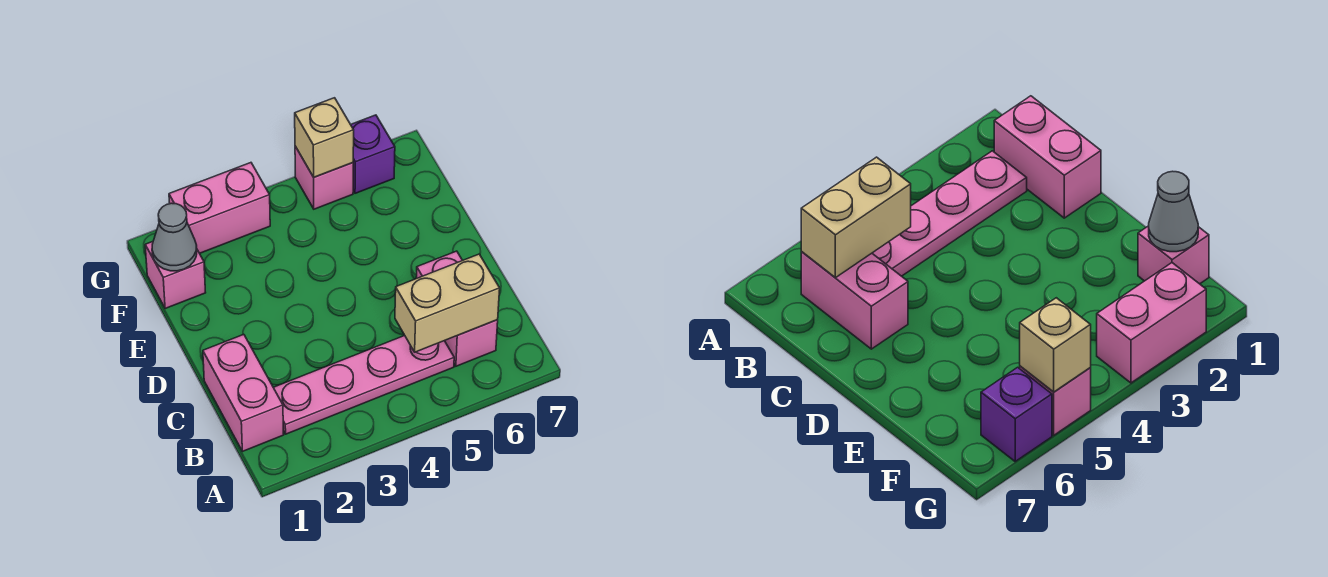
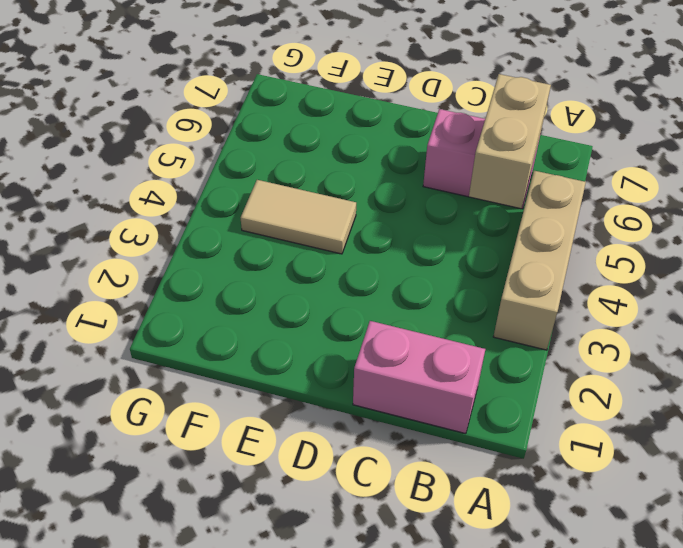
tan 1x3 brick [493,171,586,350] -> none
tan 1x2 tile [241,180,356,254] -> none
none -> pink 1x4 plate [273,336,454,434]
none -> pink 1x1 brick [145,242,206,309]

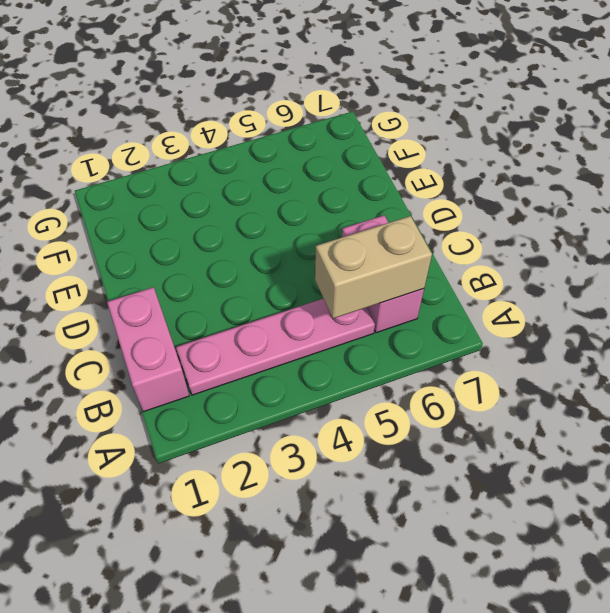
none -> pink 1x1 brick [145,242,206,309]
none -> pink 1x2 brick [169,163,270,253]

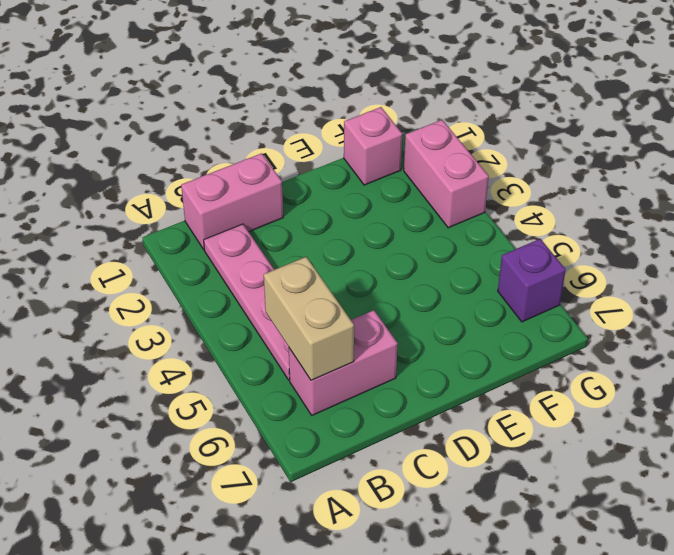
none -> pink 1x1 brick [295,146,353,209]
none -> grey 1x1 cone [152,203,197,271]

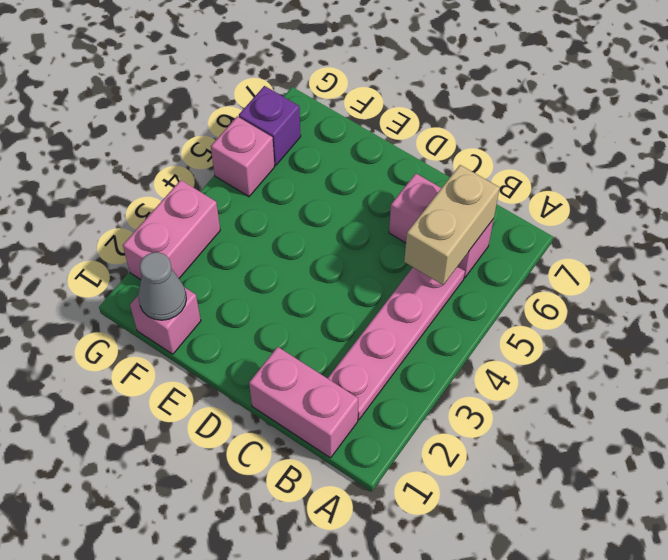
none -> tan 1x1 brick [295,98,354,177]

